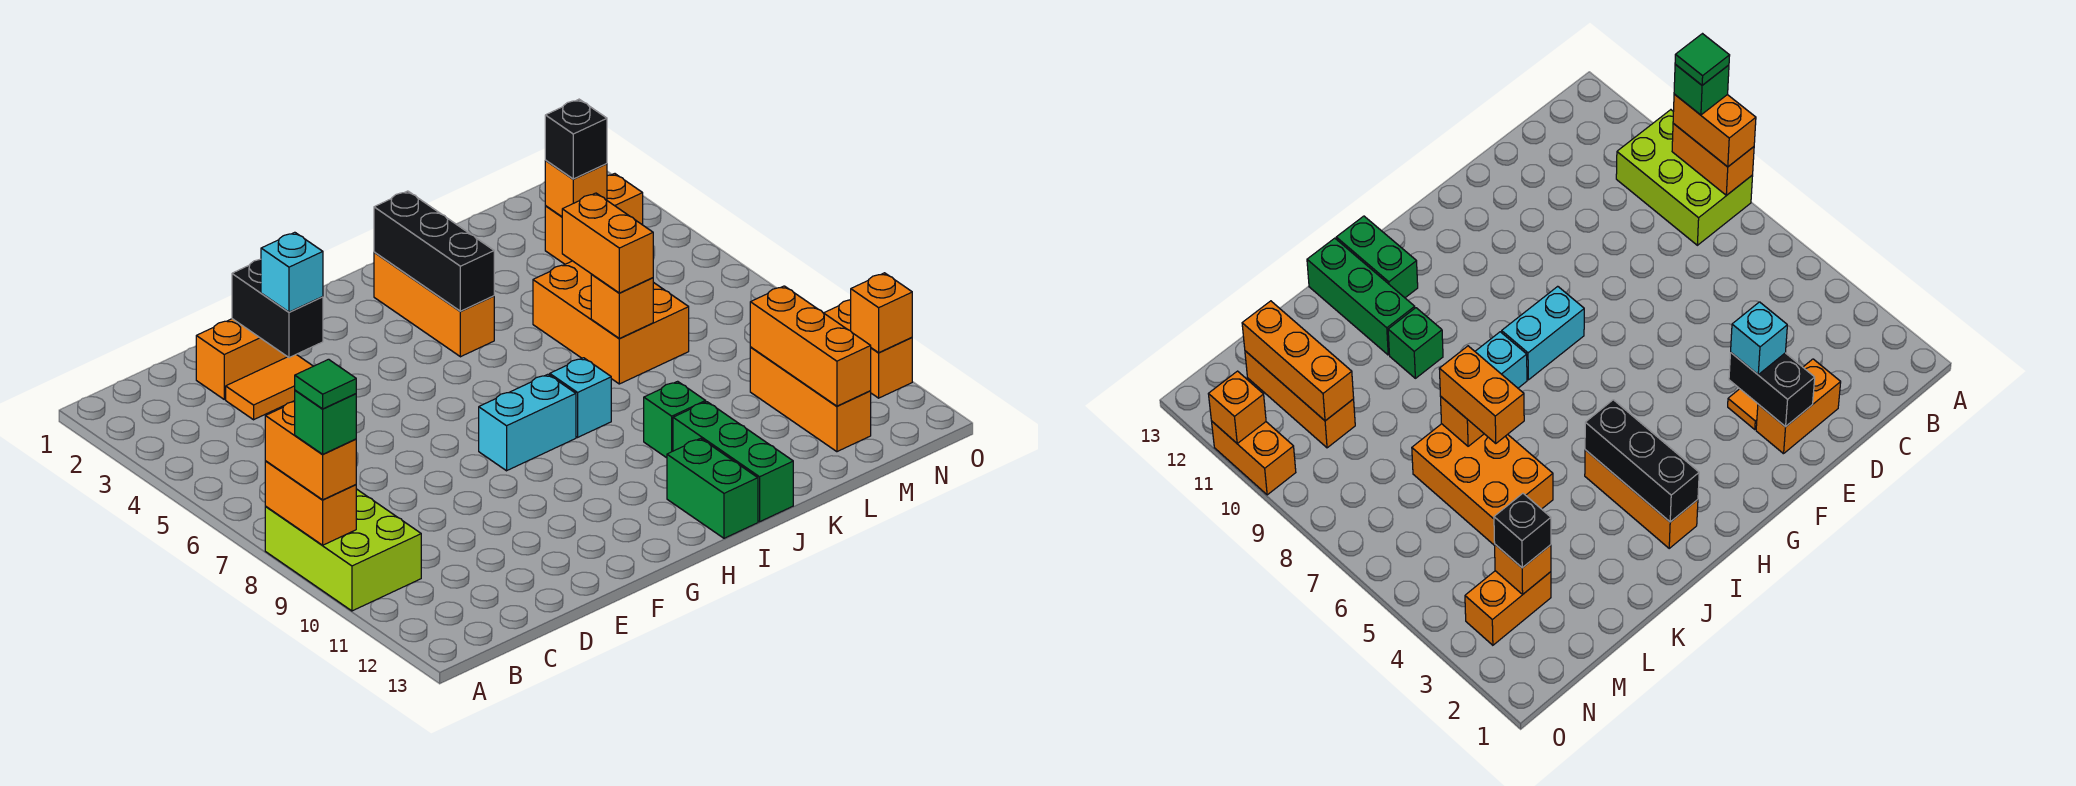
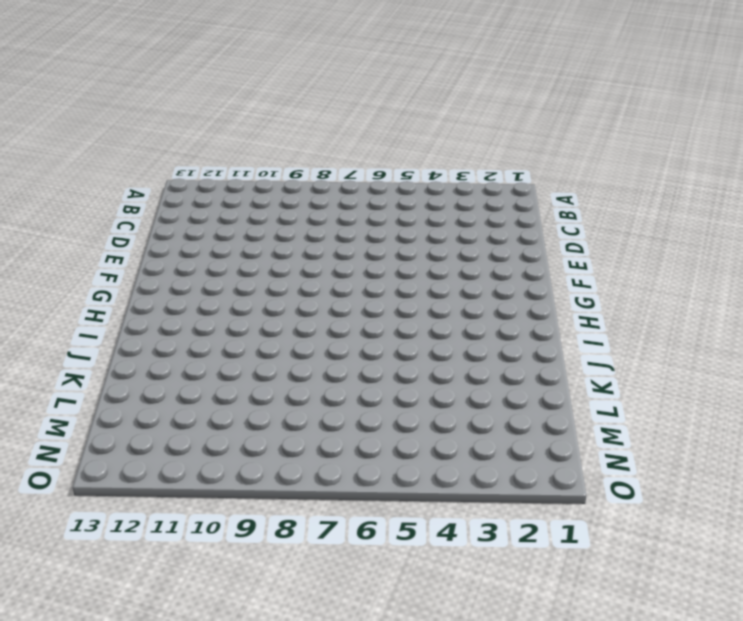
none -> lime 2x3 brick [265,489,421,611]
none -> orange 1x2 brick [196,319,287,399]
none -> orange 1x2 tile [226,354,313,420]

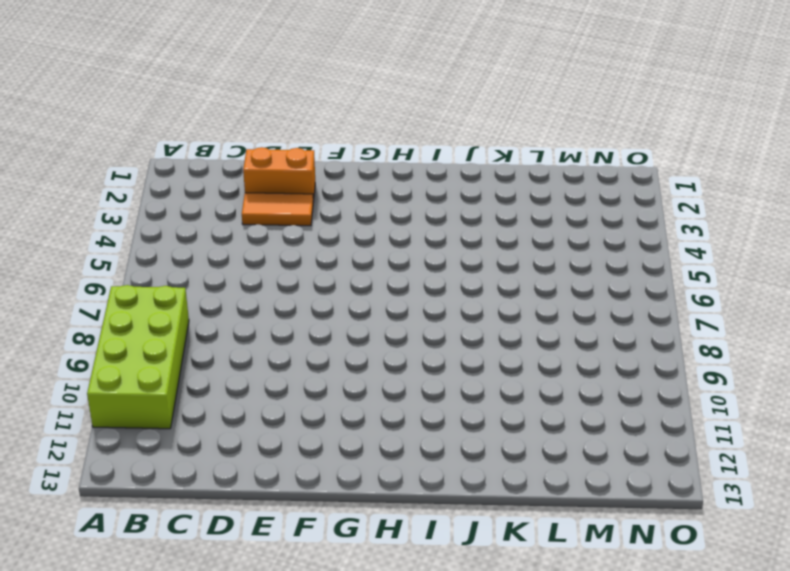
lime 2x4 brick [87,285,189,429] -> lime 2x3 brick [265,489,421,611]
none -> cyan 1x2 brick [479,374,576,471]
none -> orange 1x3 brick [374,252,494,357]
none -> cyan 1x1 brick [550,358,611,437]

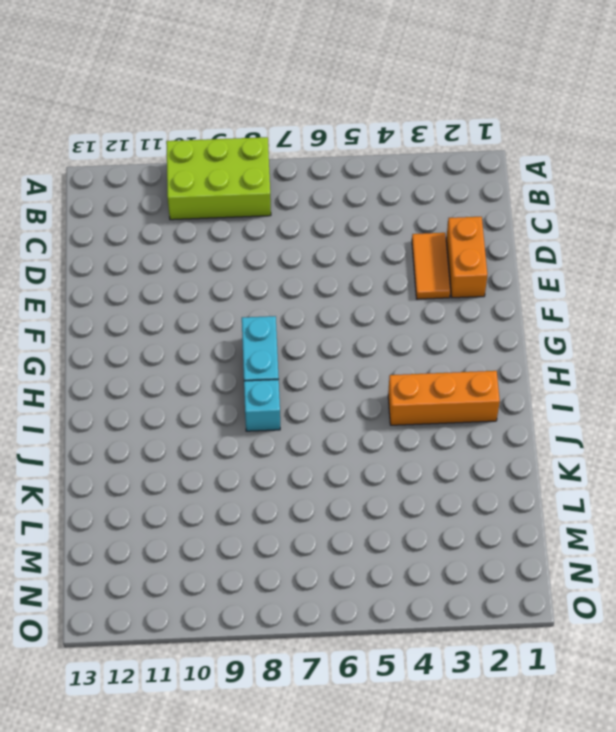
none -> green 1x2 brick [667,438,758,538]
none -> green 1x1 brick [644,381,706,458]
none -> green 1x3 brick [673,402,793,522]

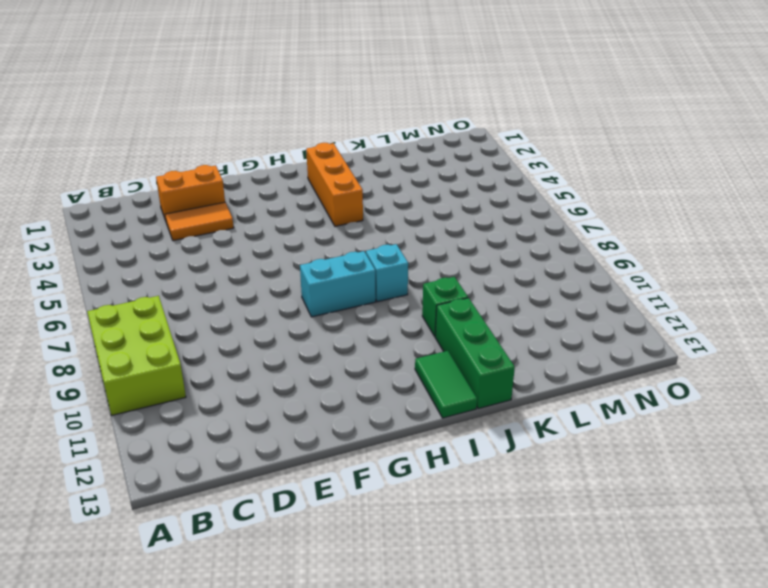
green 1x2 tile [415,351,477,418] -> green 1x2 brick [667,438,758,538]
none -> orange 2x3 brick [533,261,689,384]
none -> orange 1x2 brick [545,174,643,264]
none -> orange 1x3 brick [750,347,871,452]

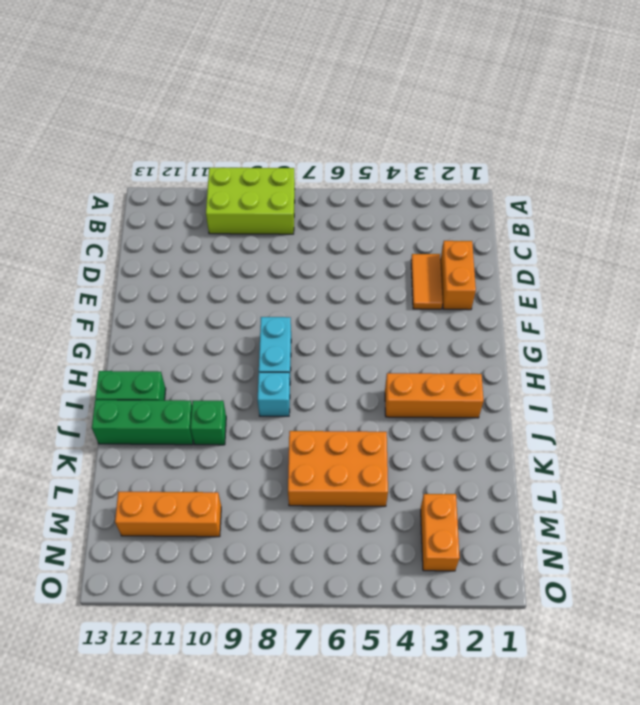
none -> orange 1x2 brick [824,300,912,398]
none -> orange 1x2 brick [265,461,356,545]
none -> black 1x2 brick [232,259,323,358]

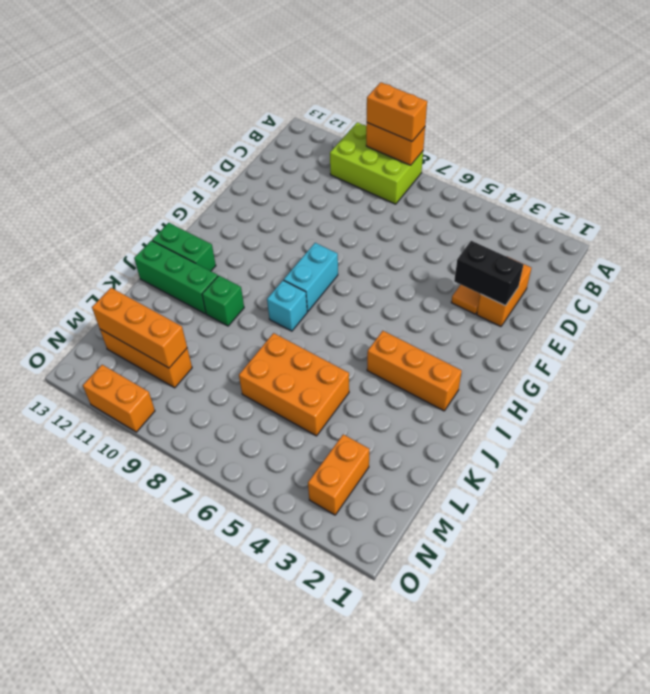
none -> black 1x3 brick [374,191,494,311]
none -> orange 1x1 brick [591,275,653,338]
none -> orange 1x1 brick [545,161,607,217]

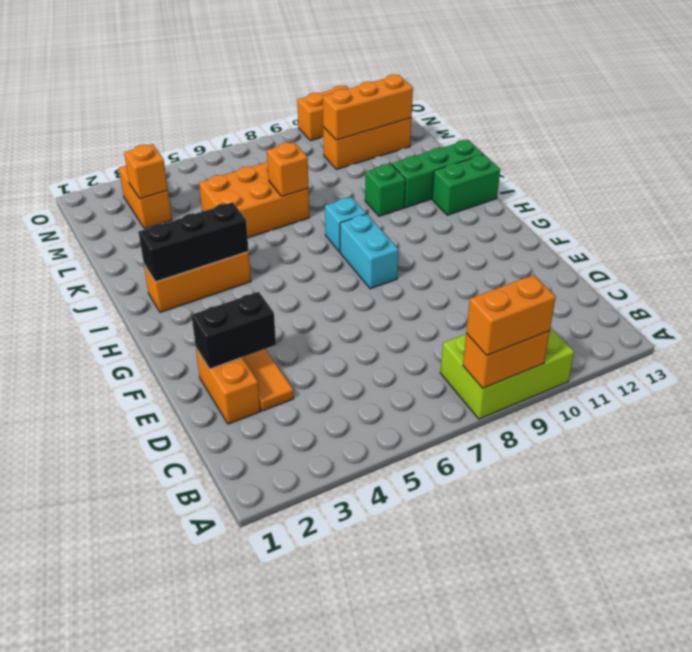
none -> orange 1x1 brick [851,273,912,353]
none -> cyan 1x1 brick [261,232,323,312]
none -> orange 1x2 brick [562,193,653,293]

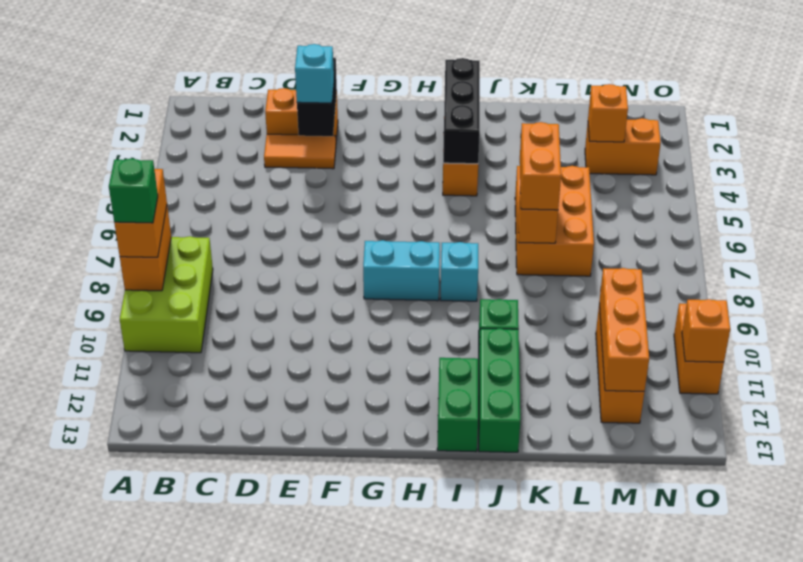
none -> black 1x1 brick [545,99,607,179]
none -> green 1x1 tile [295,359,356,409]

